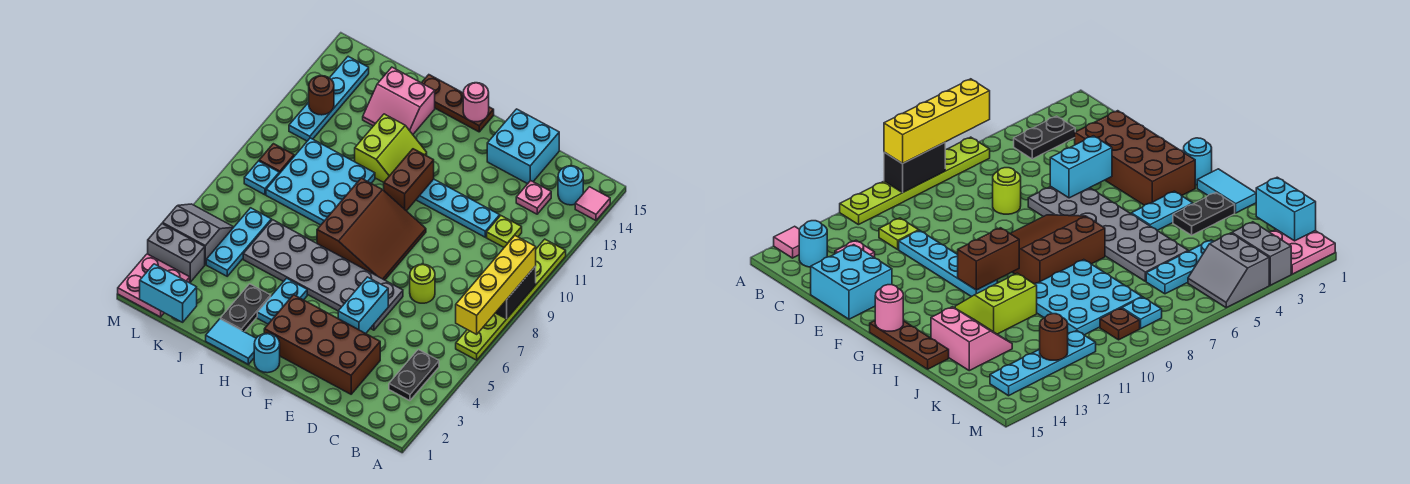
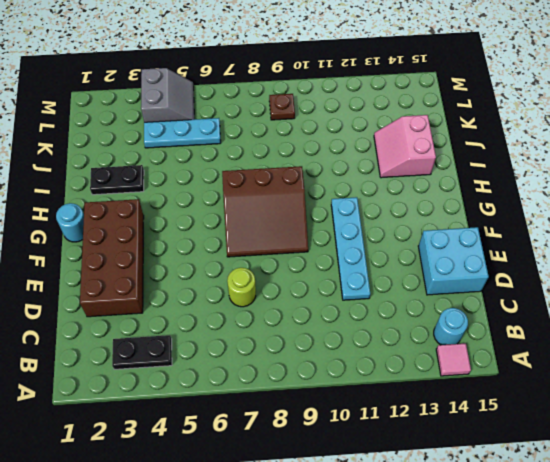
none -> lime 1x6 plate [456,239,566,360]
none -> lime 1x1 plate [487,216,522,247]
none -> pink 1x1 plate [516,180,551,214]
none -> grey 2x6 plate [243,220,403,330]

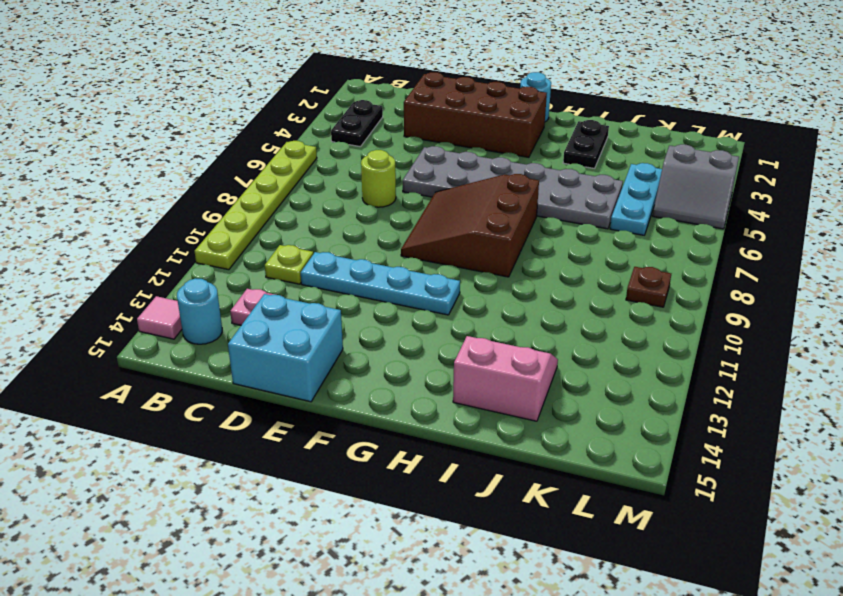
none -> brown 1x3 plate [422,75,494,132]
none -> cyan 1x2 tile [206,319,256,364]
none -> cyan 1x2 plate [257,278,307,324]
none -> lime 2x2 slope [355,114,427,182]

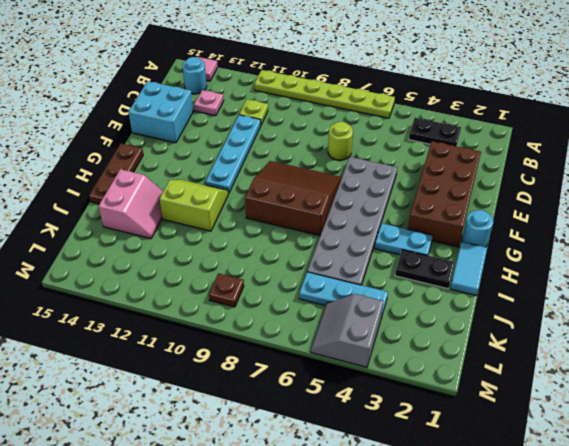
none -> cyan 3x3 plate [266,138,375,225]
none -> pink 2x2 plate [118,254,190,317]
none -> grey 1x2 brick [148,224,205,282]
none -> cyan 1x1 plate [244,161,279,195]

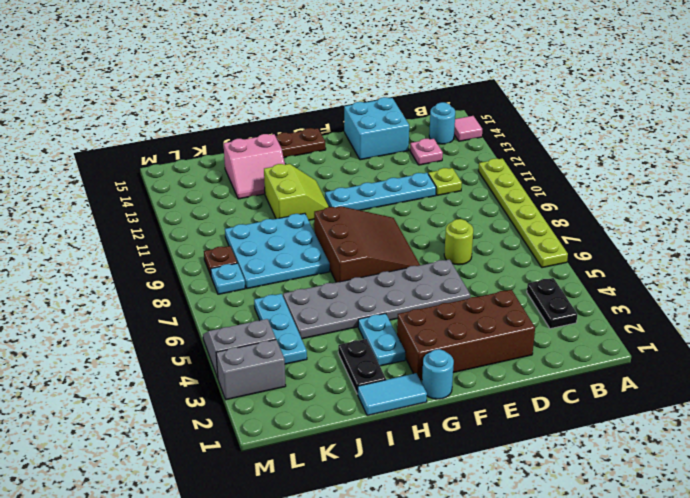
none -> pink 2x2 plate [118,254,190,317]
none -> cyan 1x4 plate [289,56,369,141]
none -> black 1x2 brick [496,266,536,319]
none -> cyan 1x2 brick [338,277,388,333]

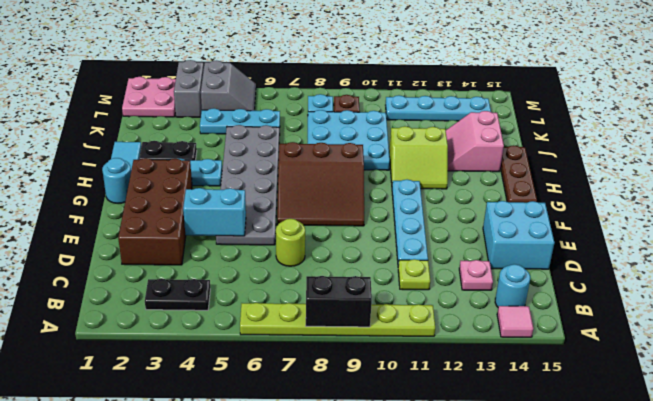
none -> brown 1x2 brick [384,149,434,211]
none -> pink 1x1 round brick [463,83,489,122]
none -> cyan 1x2 brick [140,264,197,322]
none -> brown 1x1 round brick [309,76,334,115]

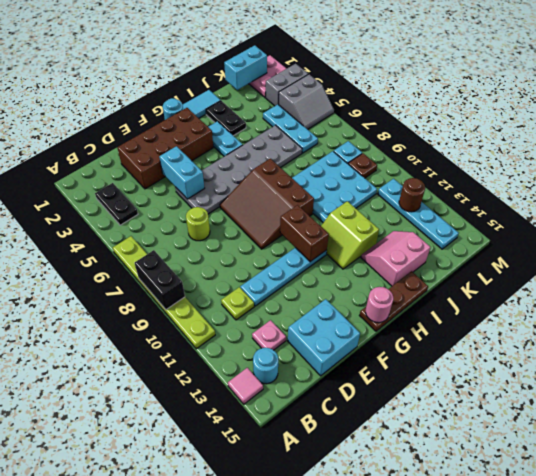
none -> yellow 1x4 brick [456,236,536,334]

